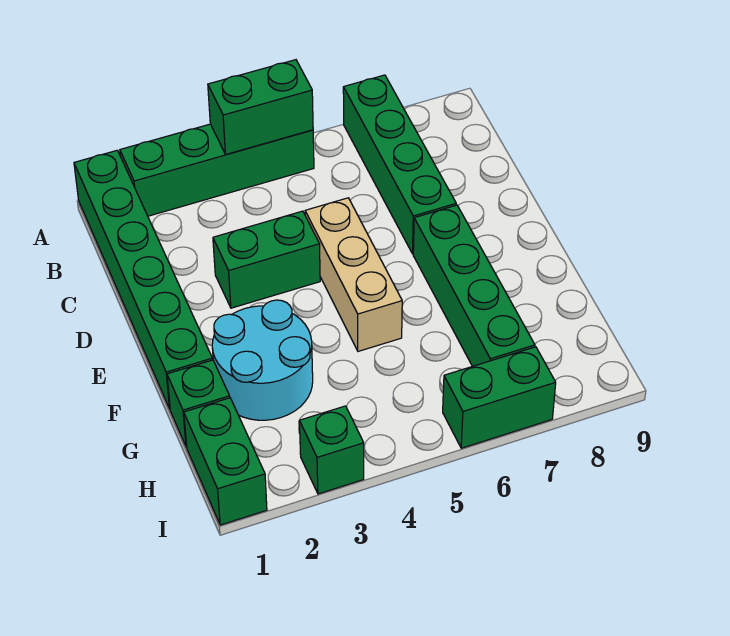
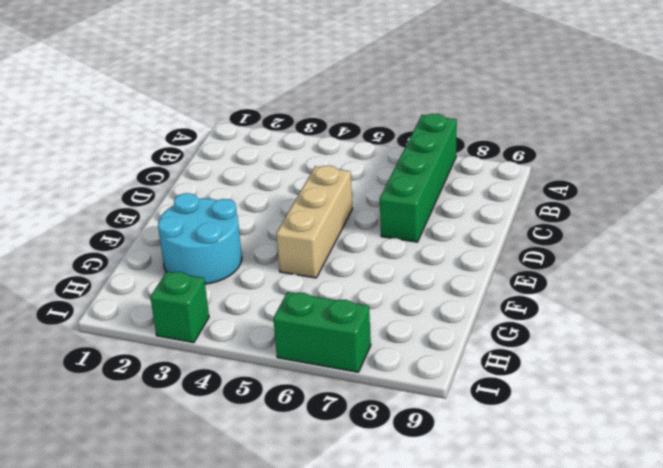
none -> green 1x6 brick [74,150,212,409]
none -> green 1x4 brick [120,124,314,216]
none -> green 1x2 brick [213,211,320,308]

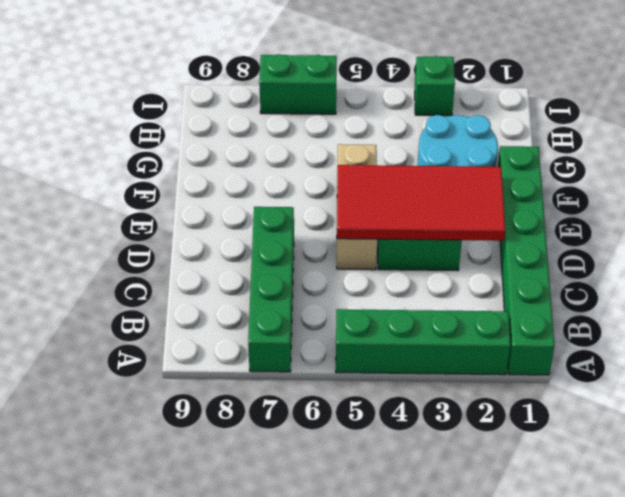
red 2x4 tile [337,165,505,241] -> none
none -> green 1x4 brick [413,205,535,366]
none -> green 1x1 brick [167,360,230,447]
none -> green 1x2 brick [184,398,267,525]

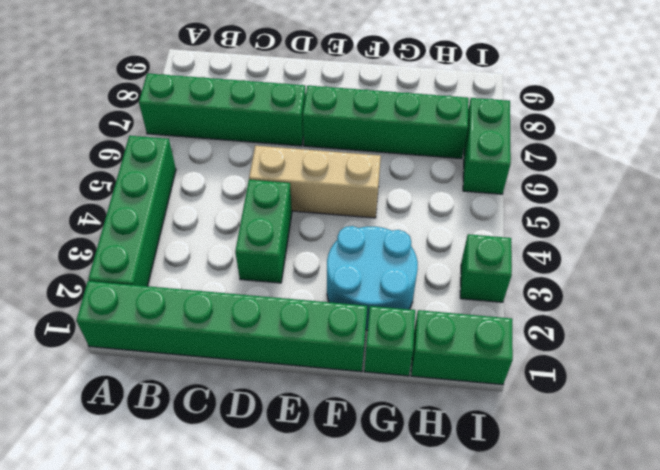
none -> green 1x2 brick [208,60,313,154]

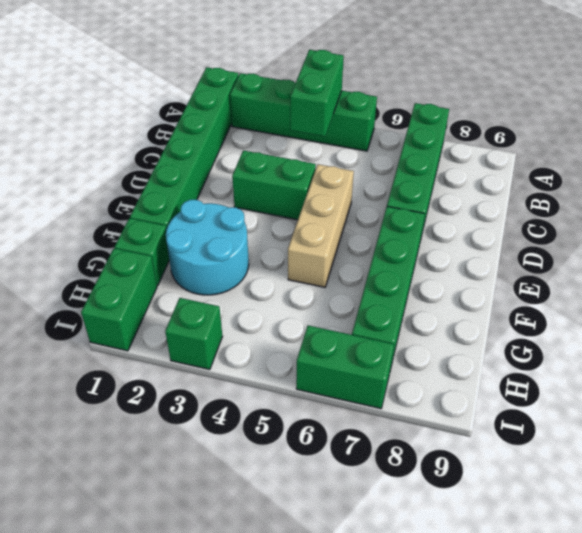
green 1x2 brick [290,50,344,136] -> green 1x2 brick turned to [208,60,313,154]

